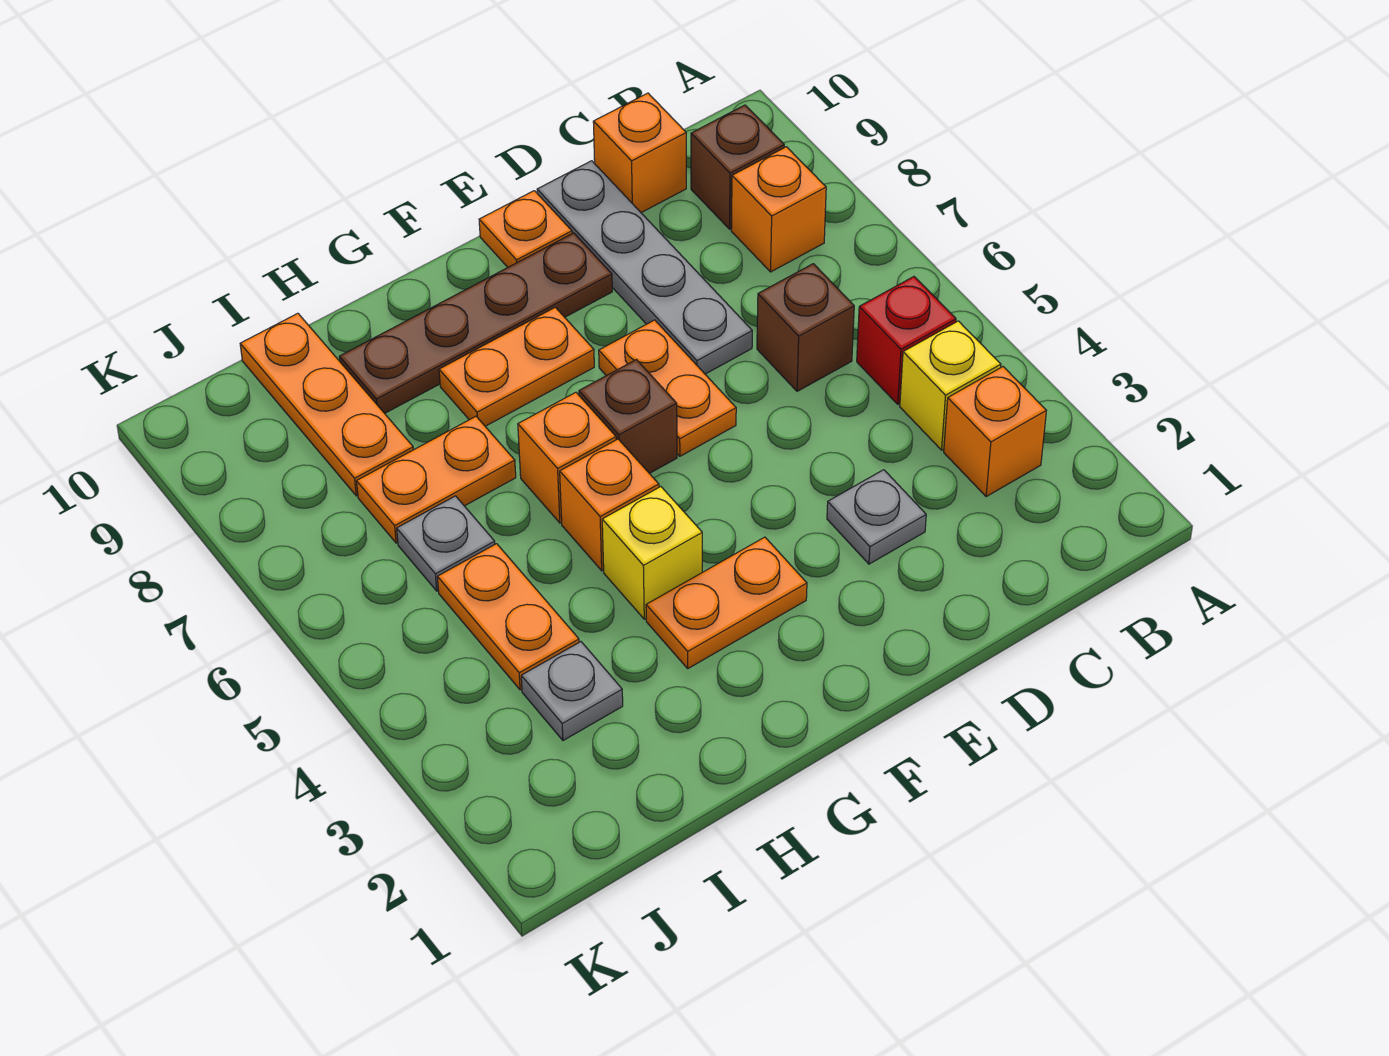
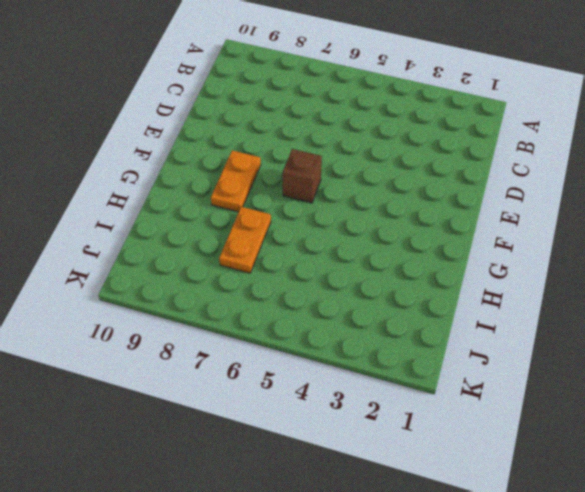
none -> orange 1x1 brick [944,367,1046,497]
none -> yellow 1x1 brick [900,321,1001,450]
none -> red 1x1 brick [857,277,956,404]

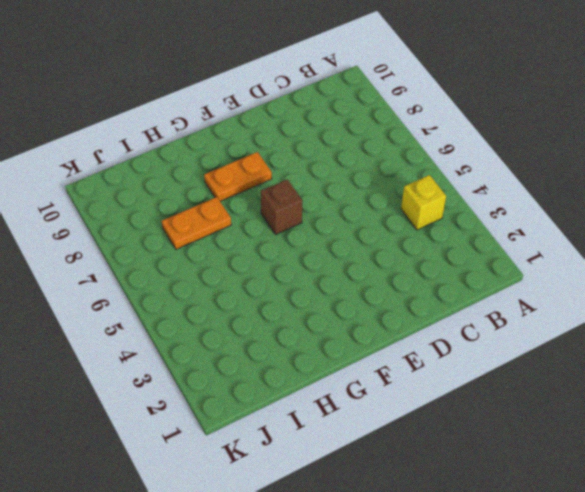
none -> orange 1x1 brick [944,367,1046,497]
none -> red 1x1 brick [857,277,956,404]
none -> orange 1x1 brick [731,147,826,272]

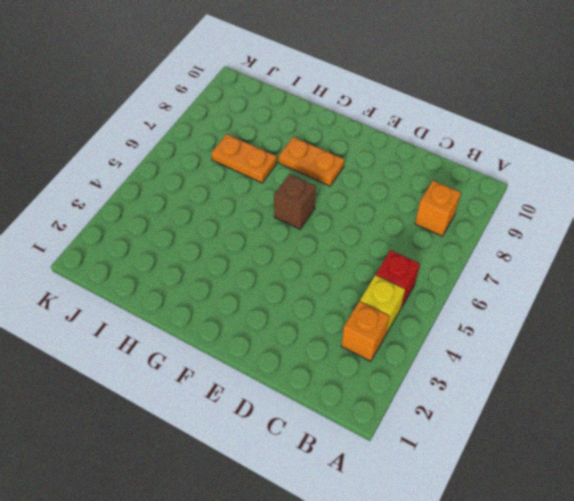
none -> brown 1x1 brick [691,105,784,229]
none -> brown 1x1 brick [757,264,854,391]
none -> orange 1x1 brick [593,93,686,213]

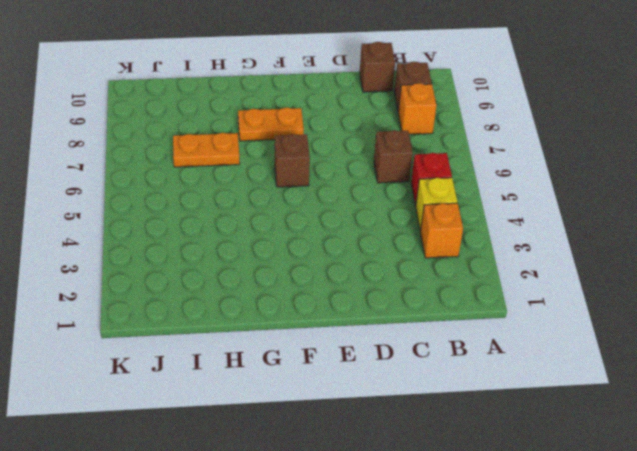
brown 1x1 brick [360,42,395,92] -> orange 1x1 brick [593,93,686,213]
none -> grey 1x1 plate [827,470,926,564]
none -> grey 1x4 plate [537,161,752,374]
none -> orange 1x2 plate [599,320,736,456]

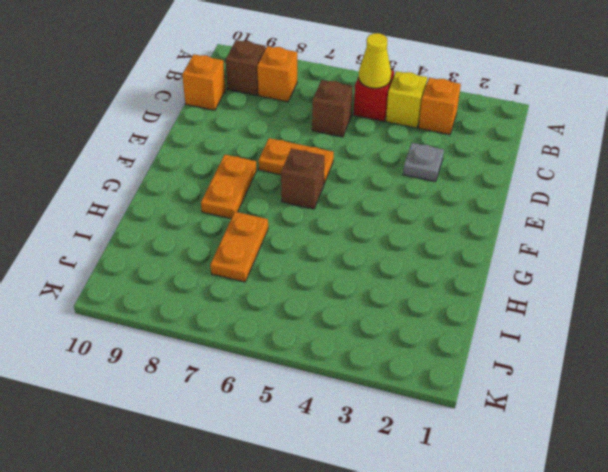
yellow 1x1 cone [359,33,391,88] -> none
none -> grey 1x4 plate [537,161,752,374]
none -> brown 1x4 plate [339,233,612,413]
none -> orange 1x1 plate [479,191,572,267]

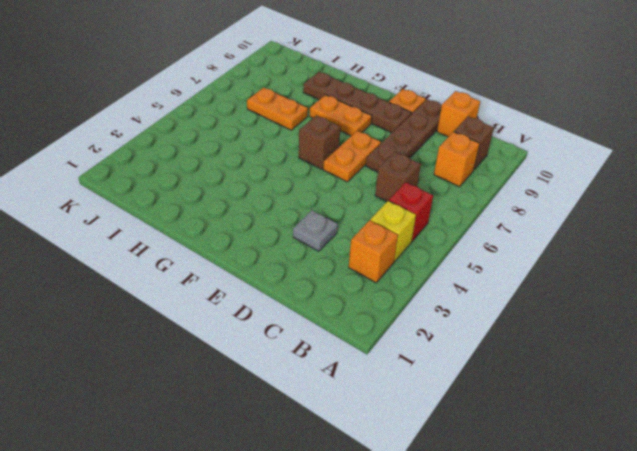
brown 1x4 plate [366,99,442,172] -> grey 1x4 plate [537,161,752,374]
none -> orange 1x2 plate [646,537,807,668]
none -> yellow 1x1 brick [602,487,702,619]
none -> orange 1x1 brick [560,439,659,571]

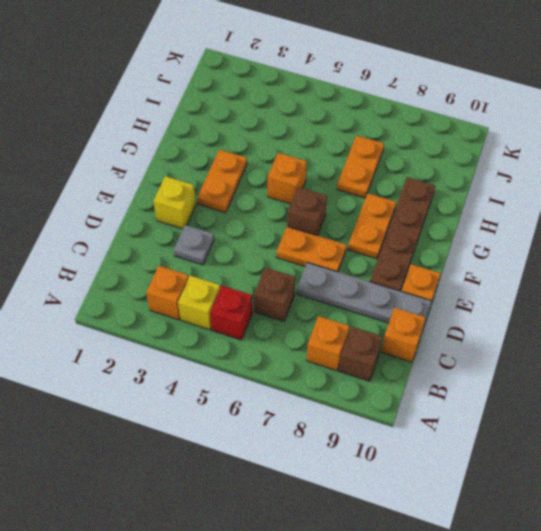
yellow 1x1 brick [154,176,196,229] -> yellow 1x1 brick moved to [602,487,702,619]
none -> orange 1x1 brick [518,392,616,523]
none -> grey 1x1 plate [521,642,623,741]
none -> orange 1x2 plate [437,544,579,690]

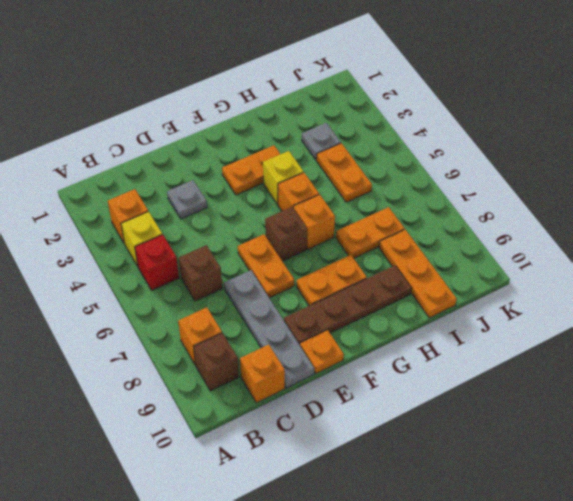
none -> grey 1x1 plate [397,496,495,591]

